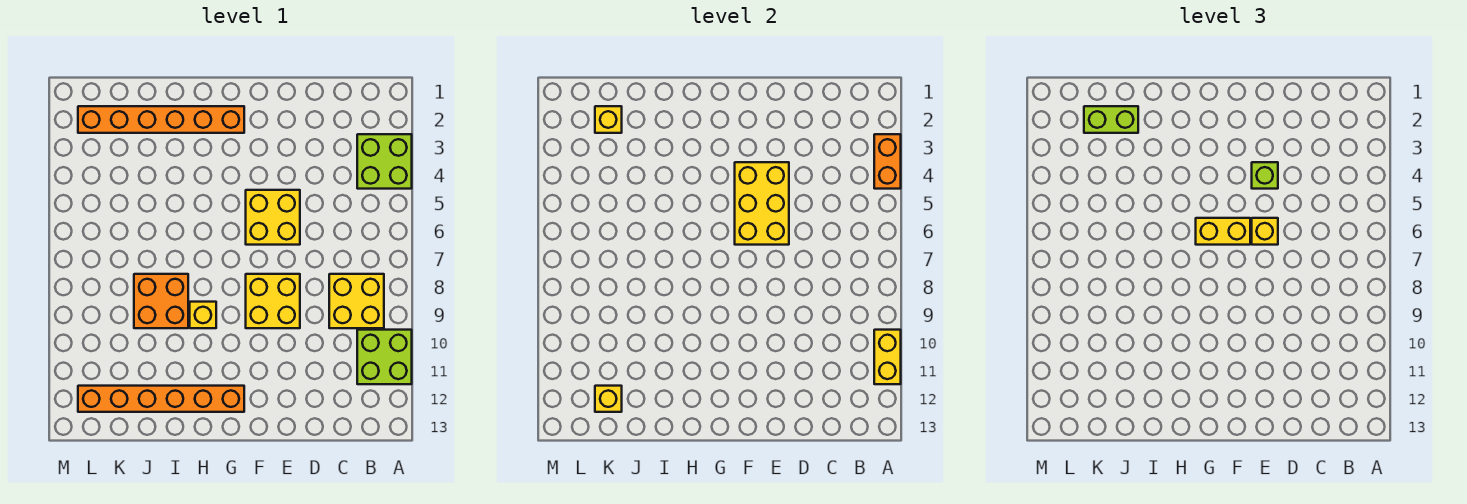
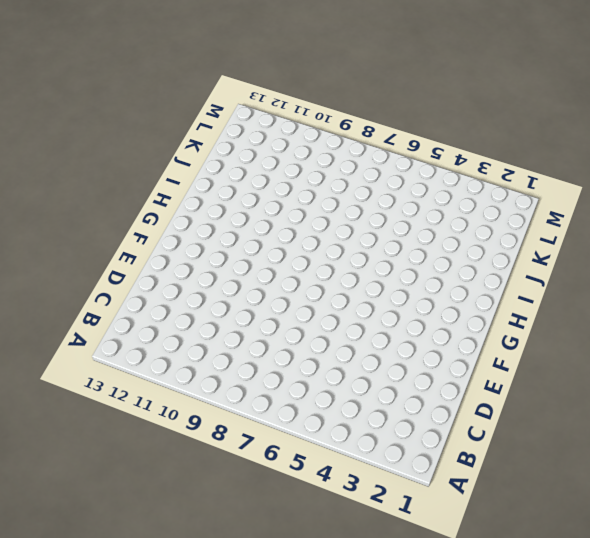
none -> lime 2x2 brick [357,134,412,189]
none -> lime 2x2 brick [357,330,412,384]
none -> yellow 2x2 brick [329,274,384,328]

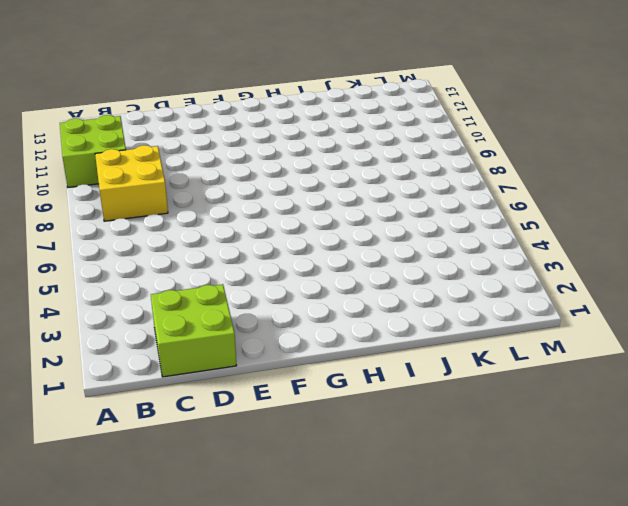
lime 2x2 brick [151,284,236,377] -> lime 2x2 brick moved to [357,134,412,189]
none -> yellow 2x2 brick [246,190,300,245]
none -> yellow 2x2 brick [246,274,300,328]
none -> orange 1x6 brick [78,106,244,133]

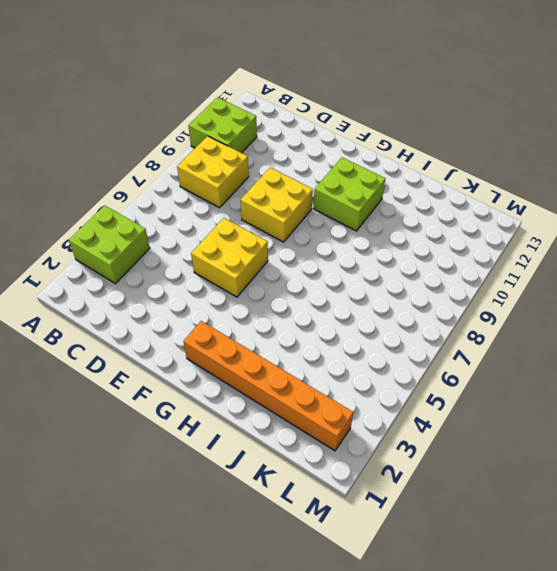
lime 2x2 brick [313,157,385,231] -> none
none -> orange 1x6 brick [78,386,244,412]
none -> yellow 1x1 brick [190,302,216,328]
none -> orange 2x2 brick [134,274,188,328]

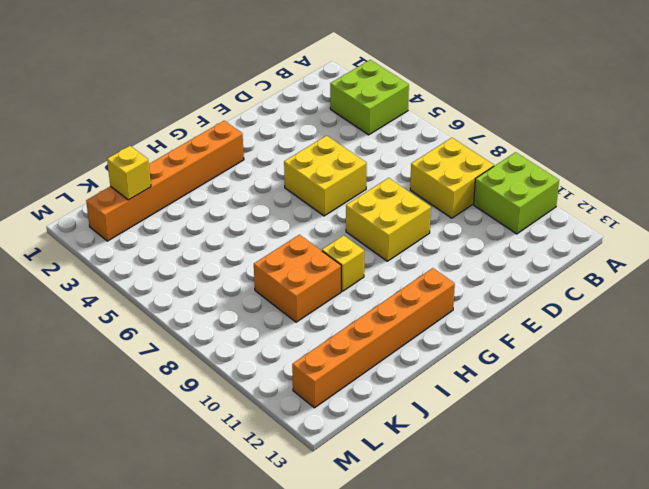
none -> orange 1x2 brick [874,134,901,189]
none -> yellow 1x2 brick [874,330,901,384]
none -> yellow 2x3 brick [735,162,789,245]

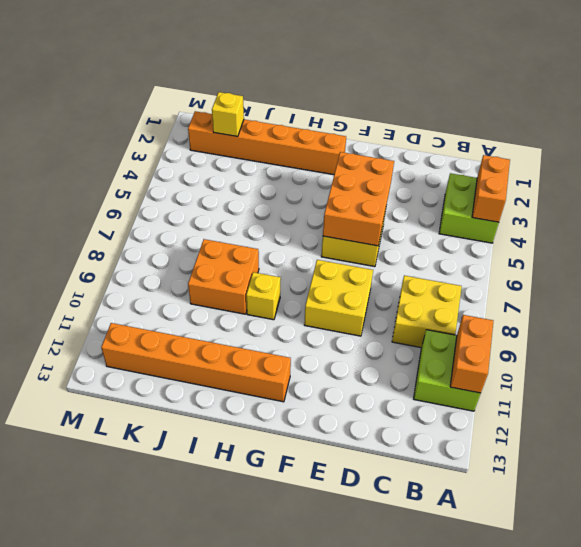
orange 1x2 brick [450,315,493,393] -> yellow 1x2 brick [874,330,901,384]
orange 2x3 brick [323,152,394,246] -> yellow 2x3 brick [735,162,789,245]
none -> yellow 1x1 brick [595,386,622,412]
none -> lime 1x1 brick [1252,162,1278,189]
none -> yellow 1x1 brick [1252,218,1278,245]

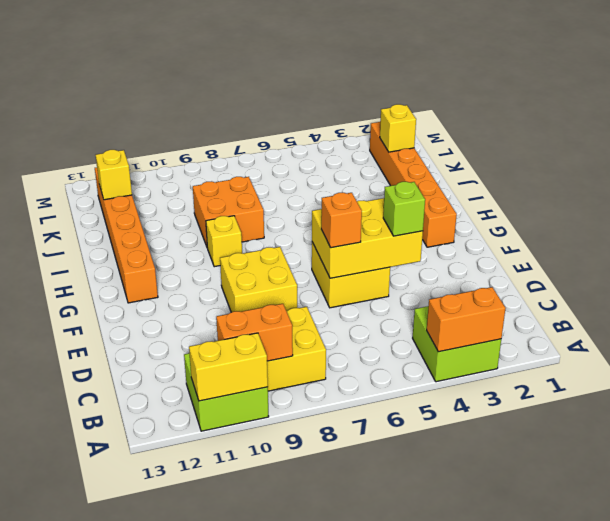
orange 1x2 brick [216,304,293,361] -> none
orange 1x1 brick [321,193,362,248] -> yellow 1x1 brick [1252,218,1278,245]
none -> yellow 1x2 brick [1196,218,1250,245]
none -> lime 1x2 brick [1084,106,1138,133]

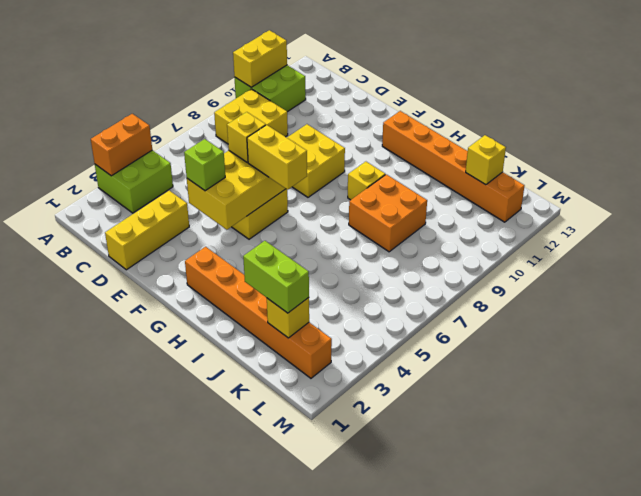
yellow 1x3 brick [105,191,189,270] -> none

